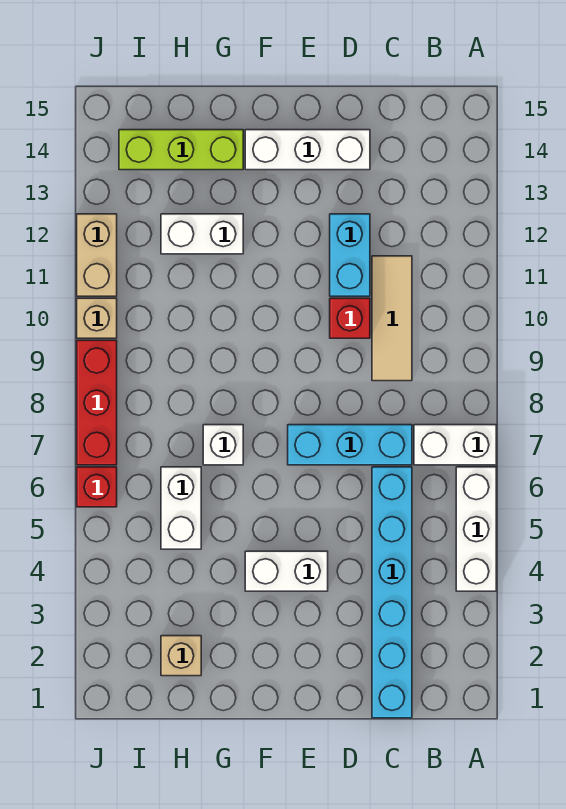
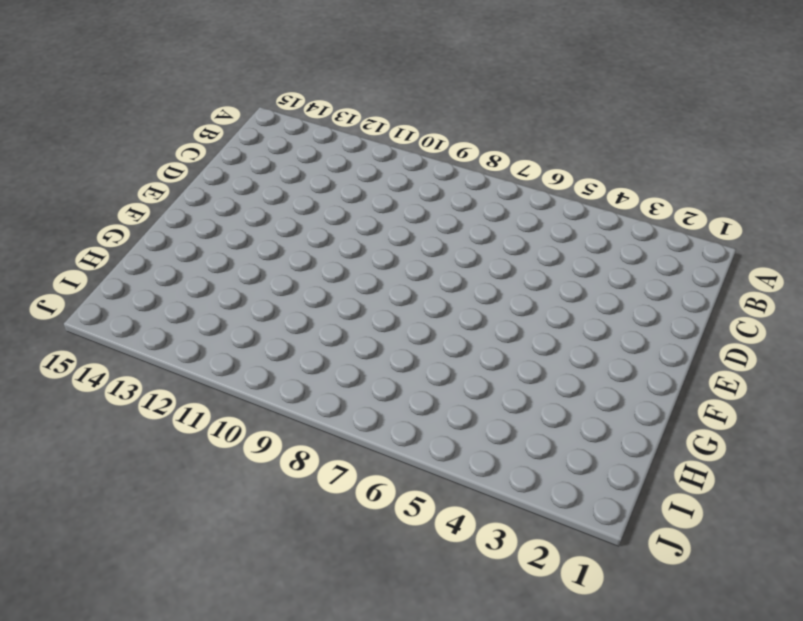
none -> white 1x3 brick [456,467,496,591]
none -> white 1x2 brick [414,425,496,465]
none -> cyan 1x6 brick [372,467,412,718]

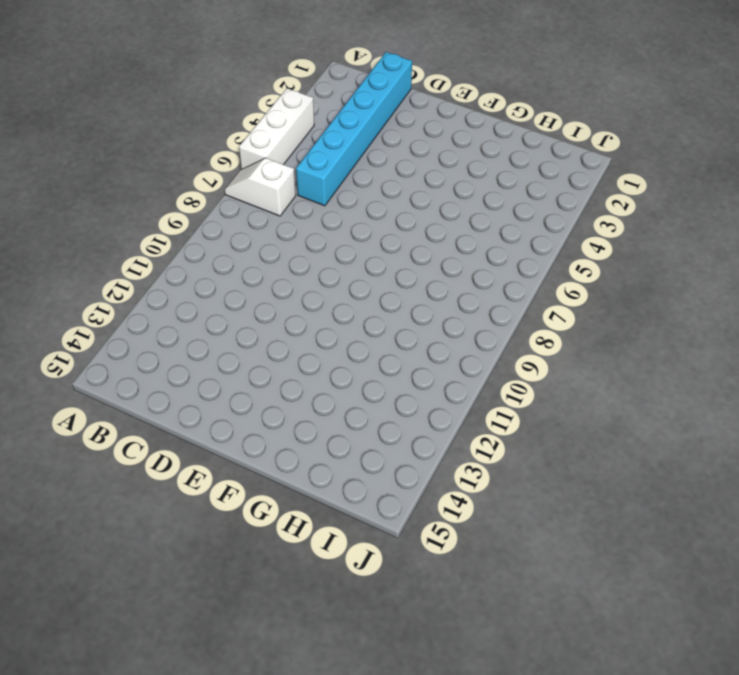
white 1x2 slope [225,158,296,216] -> white 1x2 brick [414,425,496,465]
none -> cyan 1x3 brick [288,425,412,465]
none -> tan 1x3 tile [372,256,412,381]
none -> red 1x1 brick [330,298,370,338]

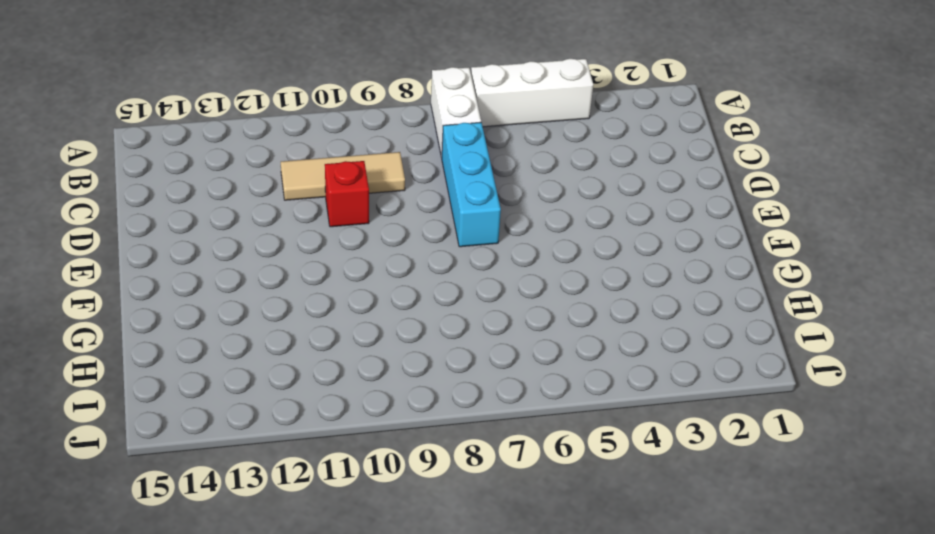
none -> cyan 1x6 brick [372,467,412,718]
none -> cyan 1x2 brick [330,214,370,296]
none -> white 1x3 brick [245,130,370,170]

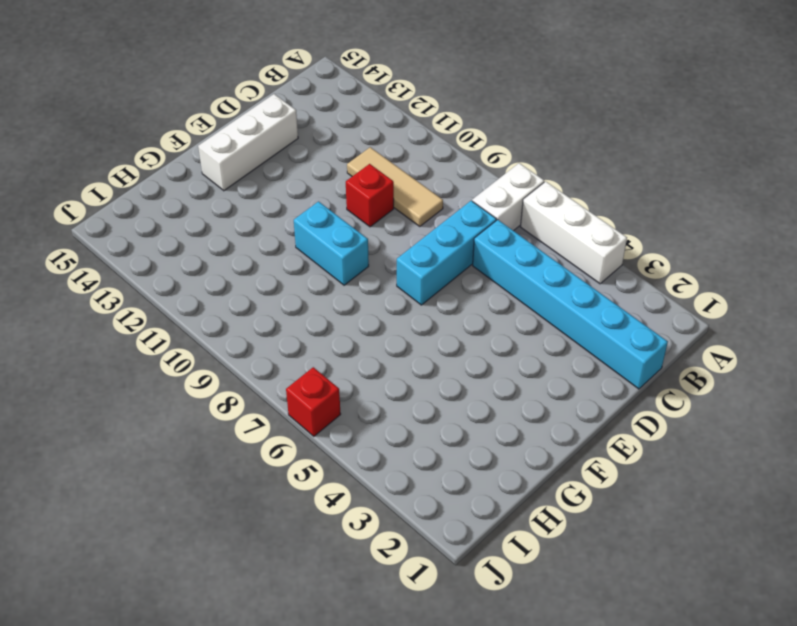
cyan 1x2 brick [294,202,369,285] -> cyan 1x2 brick moved to [330,214,370,296]
none -> white 1x2 brick [245,551,328,591]
none -> white 1x1 brick [203,425,243,465]
none -> white 1x2 brick [161,214,243,254]

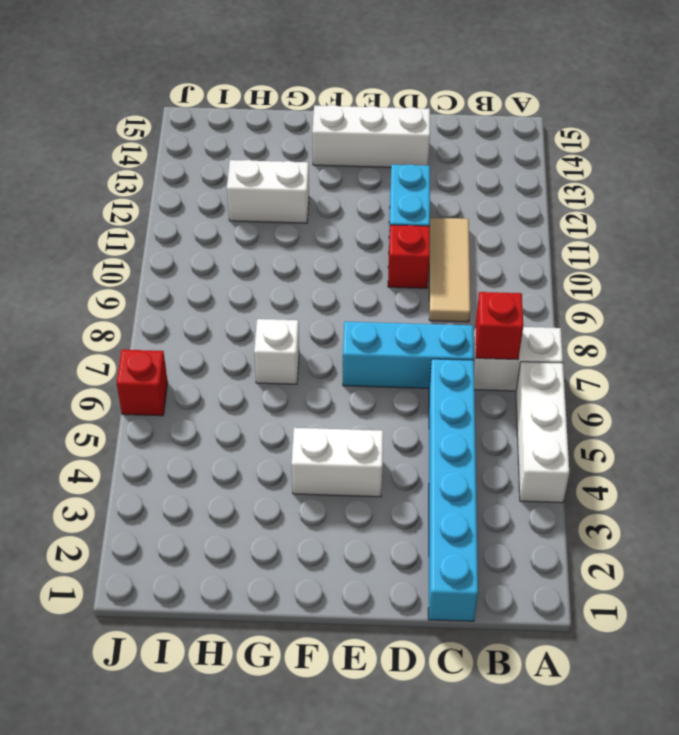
red 1x1 brick [475,292,523,360] -> none
none -> lime 1x3 brick [119,130,243,170]
none -> tan 1x1 brick [161,636,201,676]
none -> white 1x2 brick [161,467,201,549]

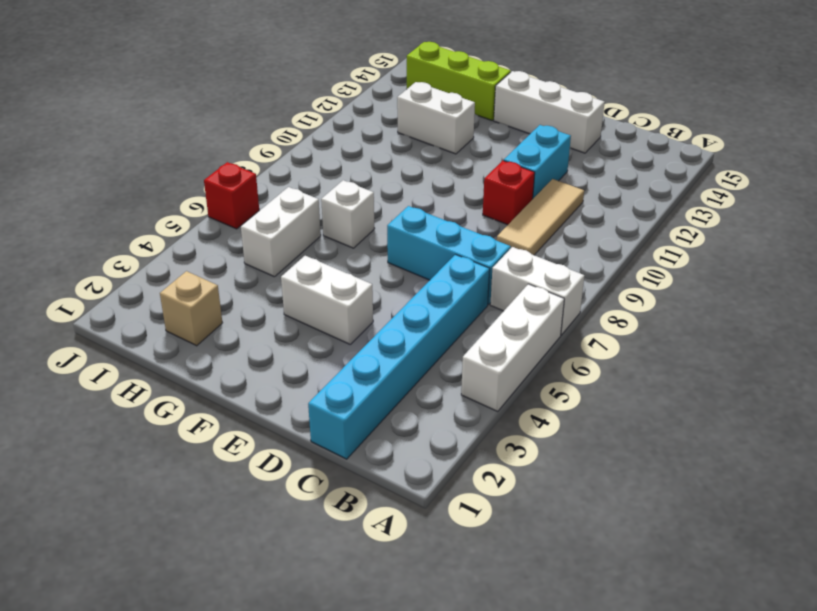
none -> red 1x3 brick [77,340,117,465]
none -> tan 1x1 brick [77,298,117,338]
none -> tan 1x2 brick [77,214,117,296]

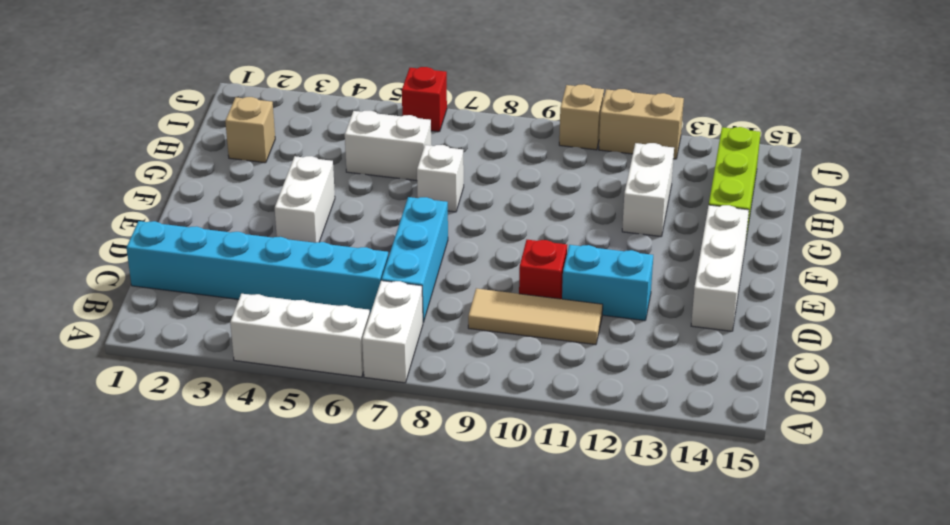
none -> red 1x3 brick [77,340,117,465]

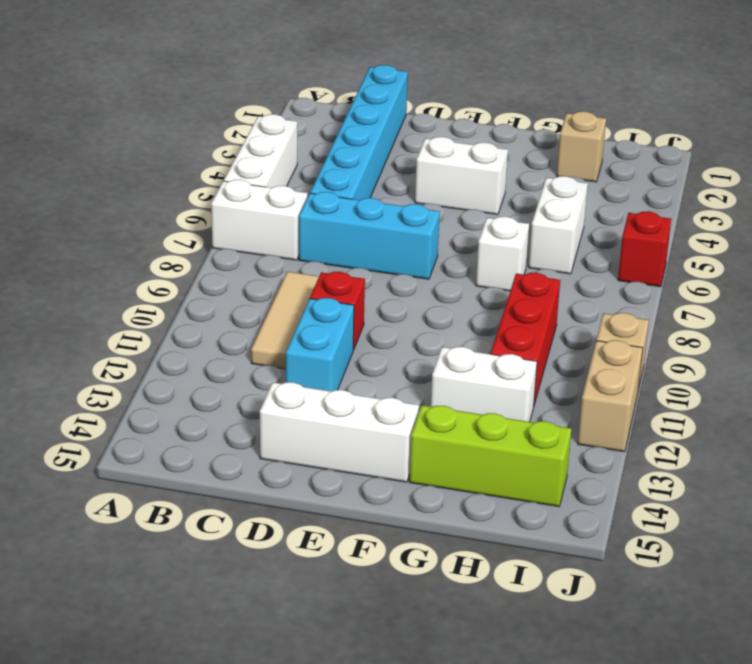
red 1x3 brick [491,273,560,405] -> red 1x3 brick moved to [77,340,117,465]

